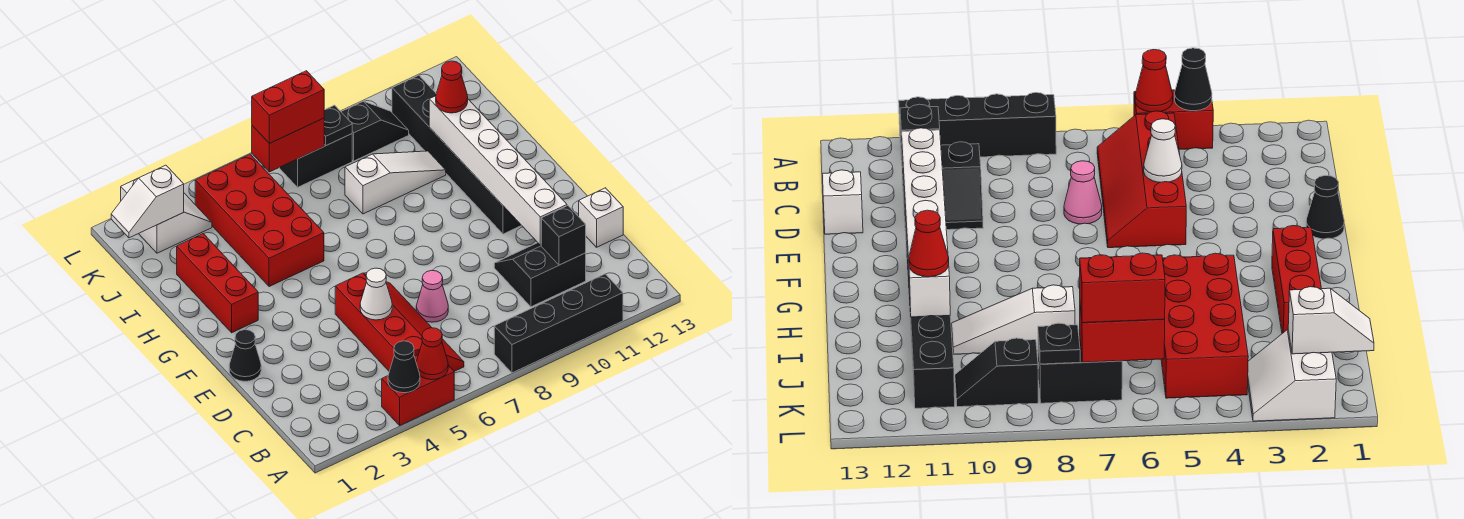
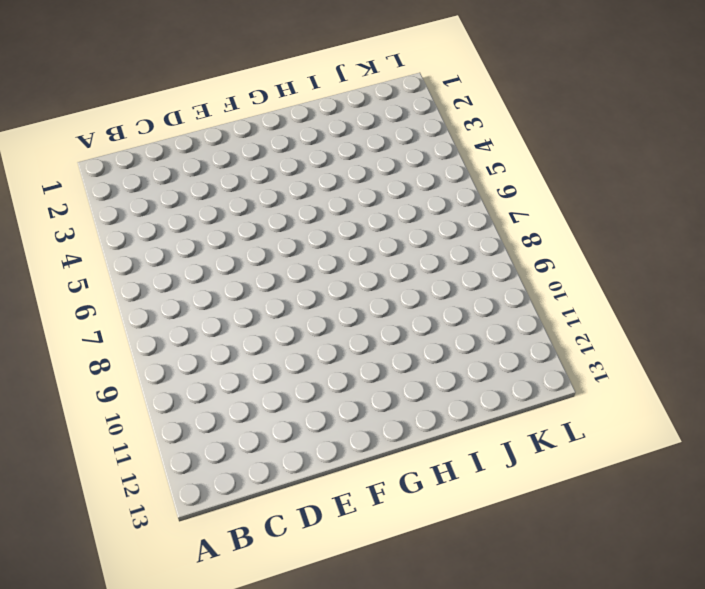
none -> red 1x2 brick [382,365,454,425]
none -> black 1x4 brick [494,274,623,373]
none -> red 2x4 slope [335,273,464,371]

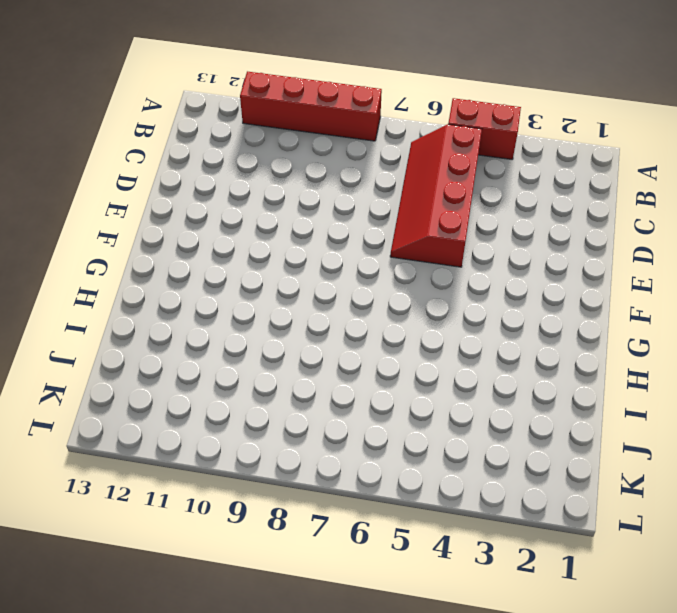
red 1x4 brick [240,71,382,141] -> black 1x4 brick [494,274,623,373]
none -> black 2x2 slope [494,243,586,307]
none -> pink 1x1 cone [416,270,448,322]
none -> white 1x1 brick [579,188,623,247]

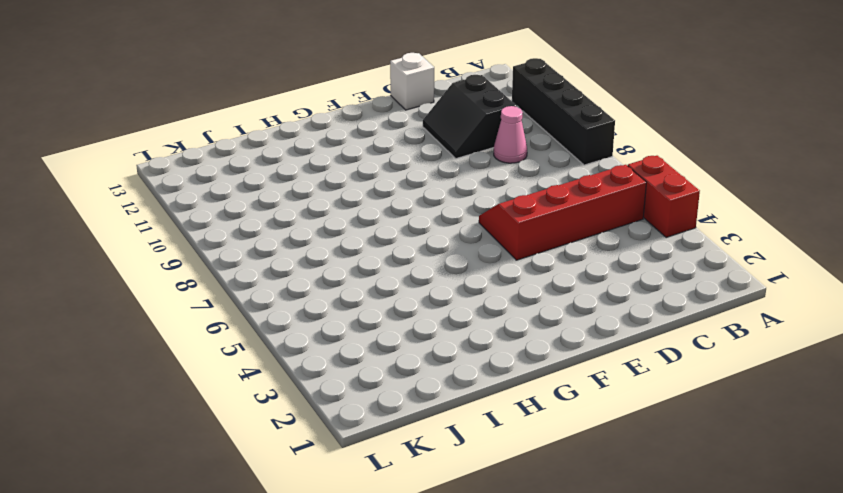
pink 1x1 cone [494,106,527,163] -> pink 1x1 cone moved to [416,270,448,322]
none -> black 1x1 cone [229,330,261,381]
none -> black 1x6 brick [392,75,522,234]
none -> red 1x3 brick [177,234,258,333]

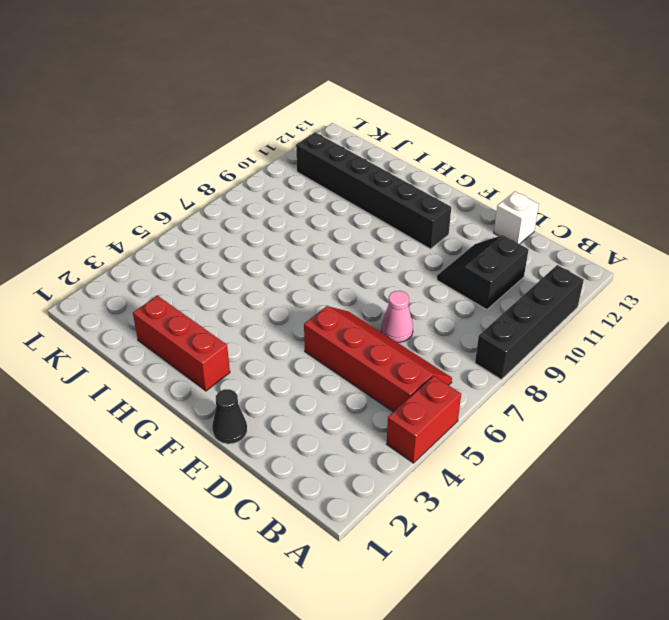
none -> red 2x4 brick [195,154,324,287]
none -> white 1x3 slope [345,151,446,214]
none -> white 2x2 slope [121,178,212,253]

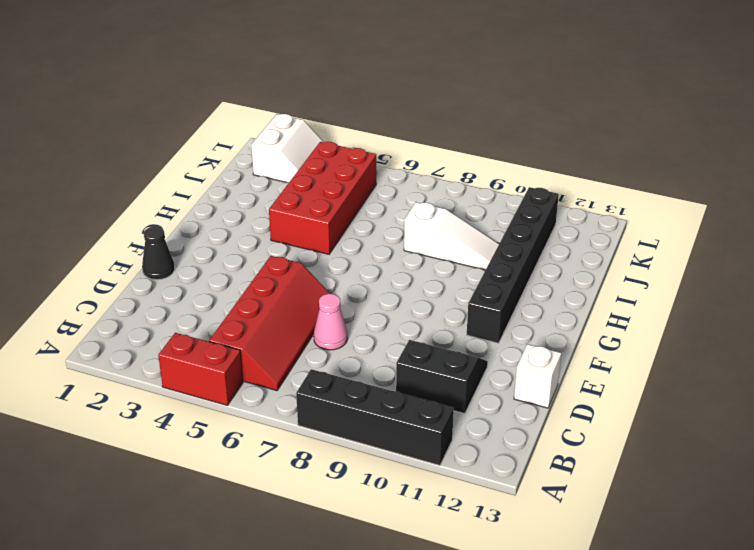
none -> red 1x3 brick [177,234,258,333]
none -> black 1x2 brick [280,134,352,187]
none -> black 1x2 slope [341,101,409,161]

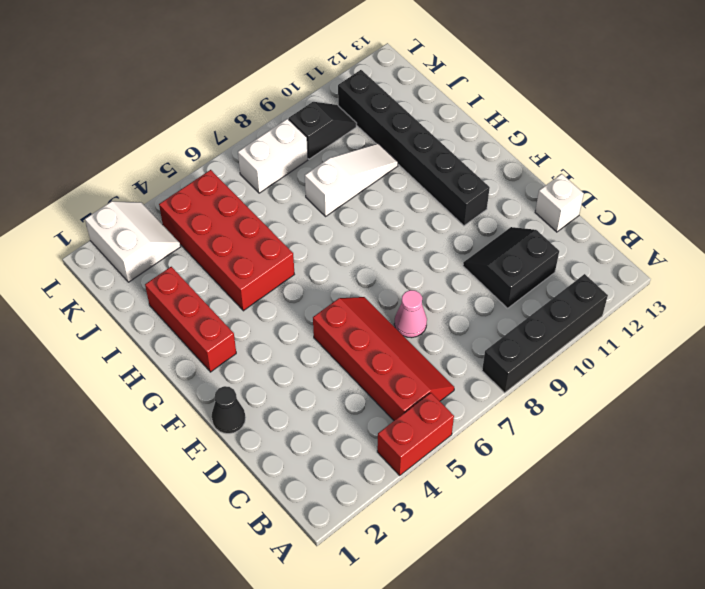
white 1x2 brick [238,119,308,193] -> black 1x2 brick [280,134,352,187]
none -> black 1x1 cone [388,341,420,393]
none -> red 1x1 cone [416,328,448,380]
none -> black 1x1 brick [541,206,586,265]

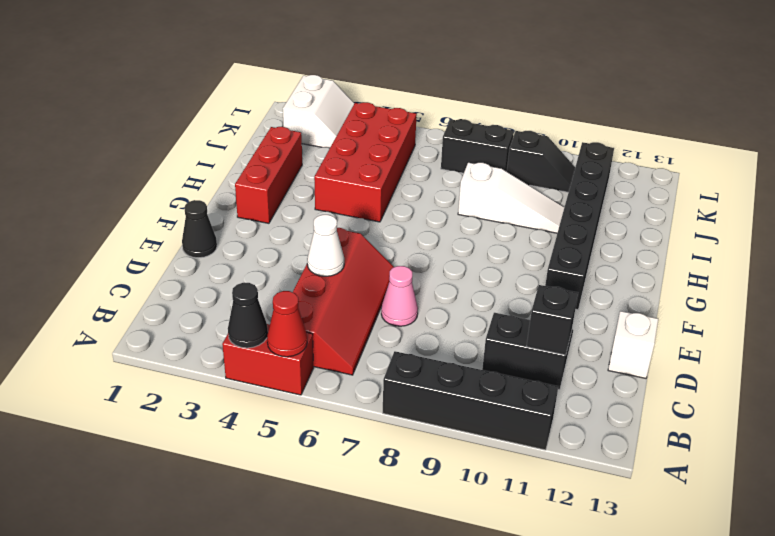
none -> white 1x6 brick [429,96,567,245]
none -> white 1x2 slope [111,165,184,238]
none -> red 1x2 brick [252,118,324,172]

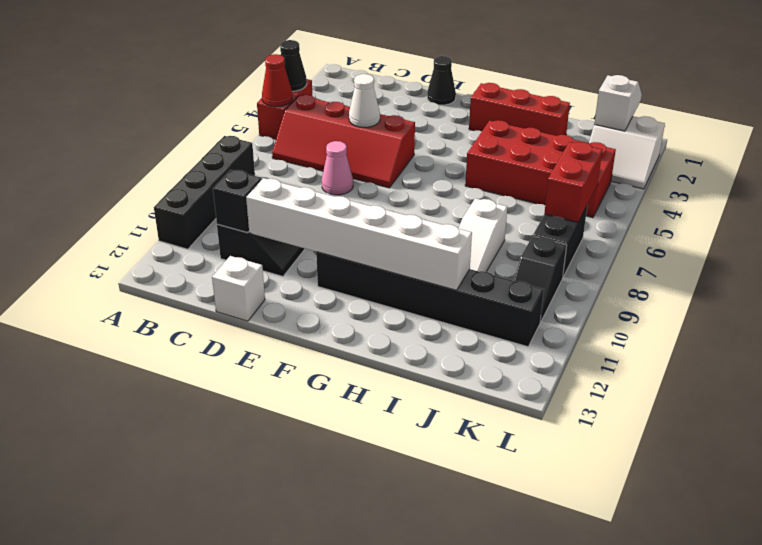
none -> black 1x1 plate [324,105,352,146]
none -> red 1x1 cone [436,61,468,113]
none -> red 1x2 brick [252,71,324,144]

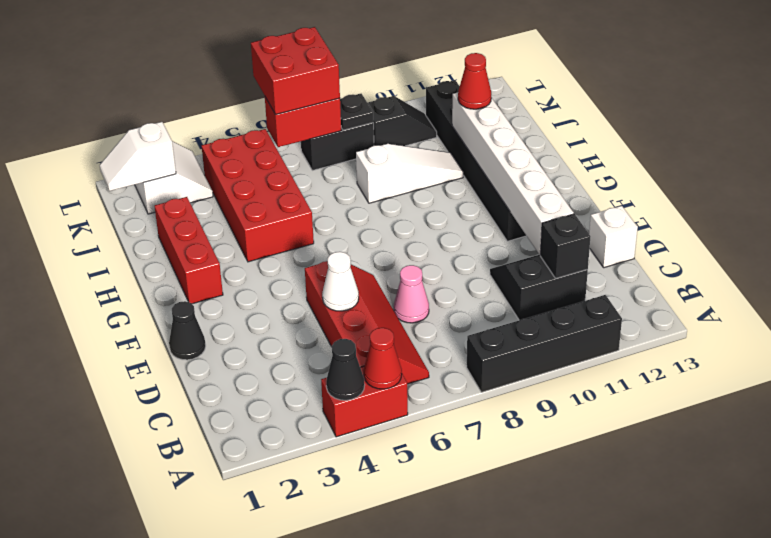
red 2x2 brick [251,27,340,115] -> red 1x2 brick [252,71,324,144]

